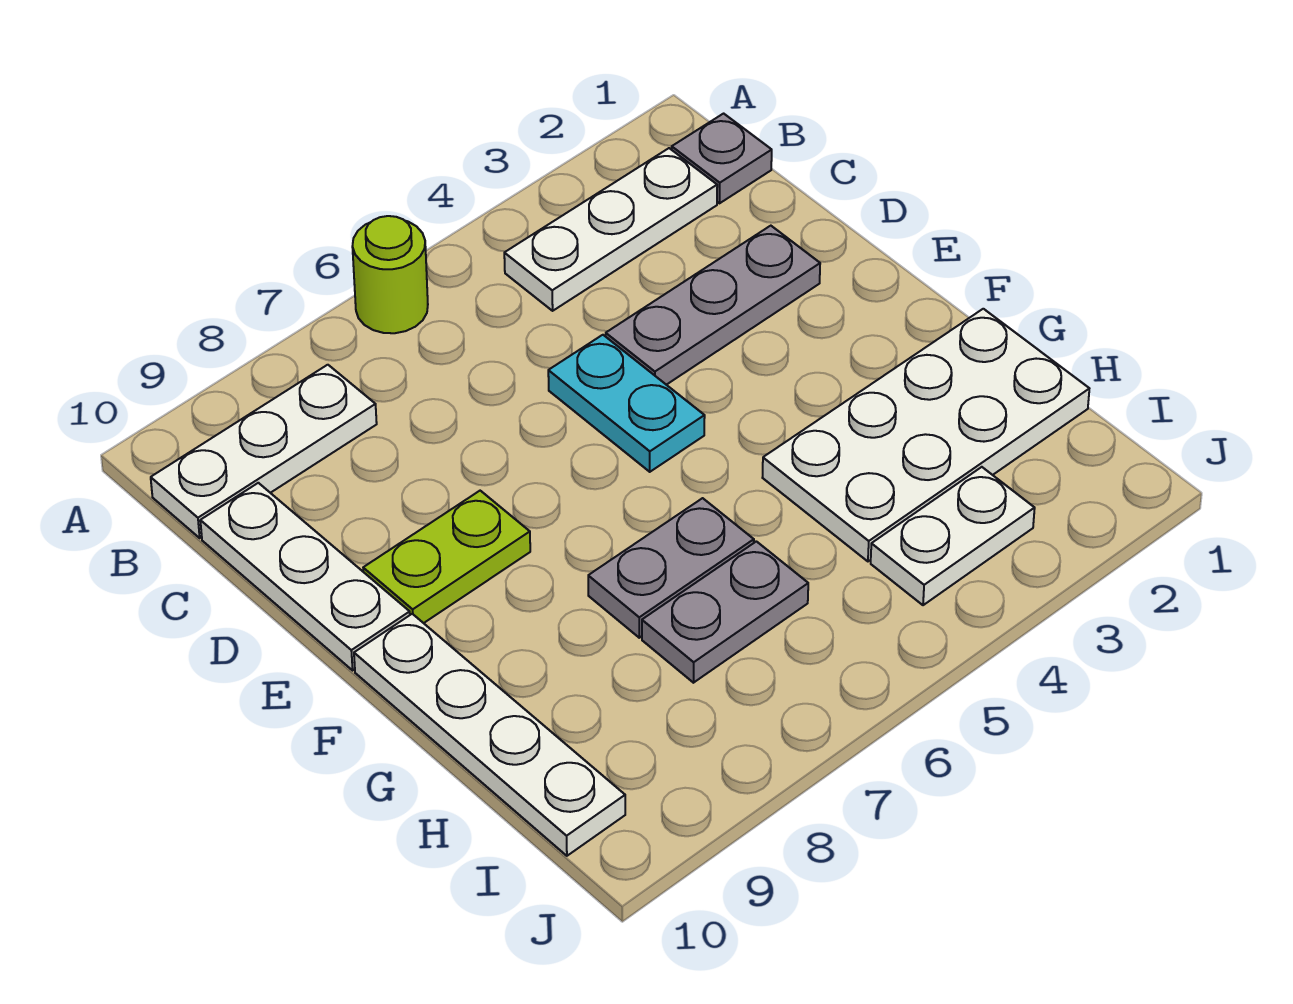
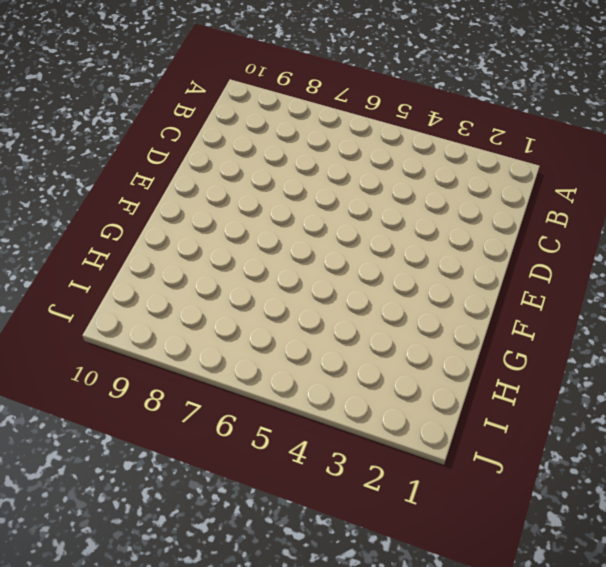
none -> lime 1x1 round brick [352,216,428,333]
none -> grey 1x1 plate [672,114,772,203]
none -> white 1x3 plate [504,148,717,311]

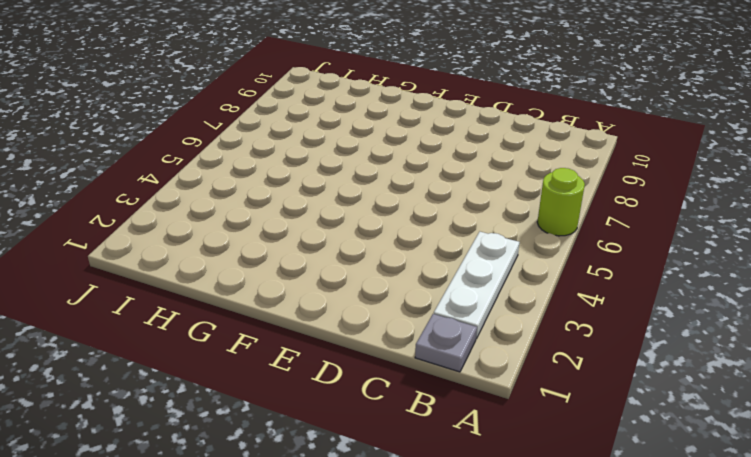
none -> white 1x3 plate [151,365,377,538]
none -> white 1x3 plate [200,483,410,670]
none -> grey 1x3 plate [606,226,820,385]

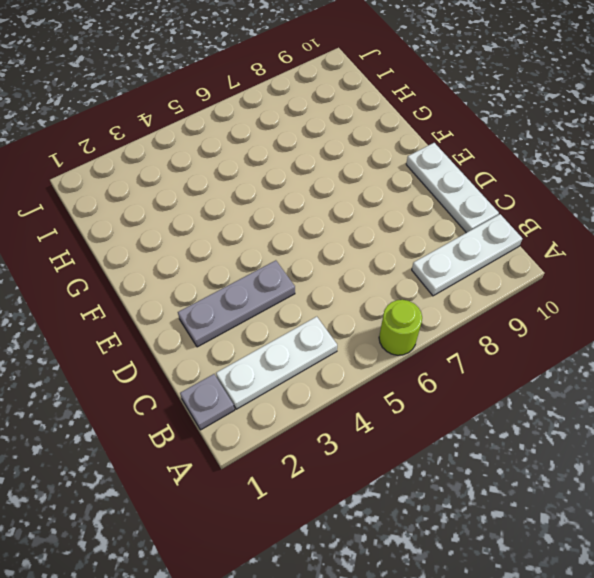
none -> cyan 1x2 plate [548,335,705,472]
none -> lime 1x2 plate [363,491,530,623]
none -> white 1x4 plate [354,614,625,856]

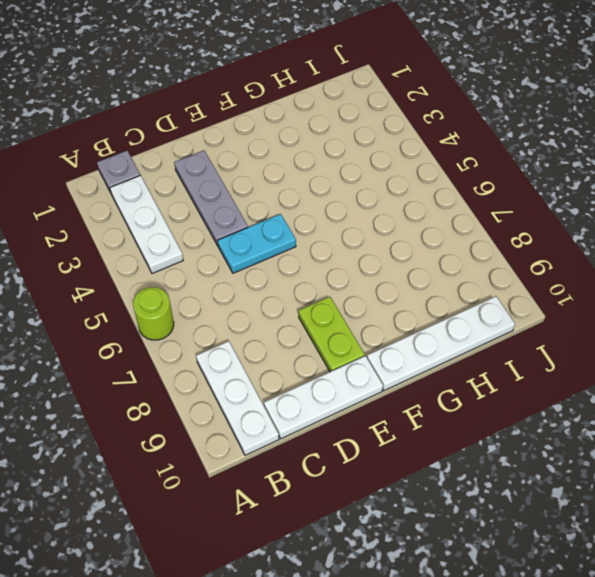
none -> white 2x4 plate [762,309,1089,561]
none -> grey 1x2 plate [588,498,754,638]
none -> grey 1x2 plate [642,541,808,683]

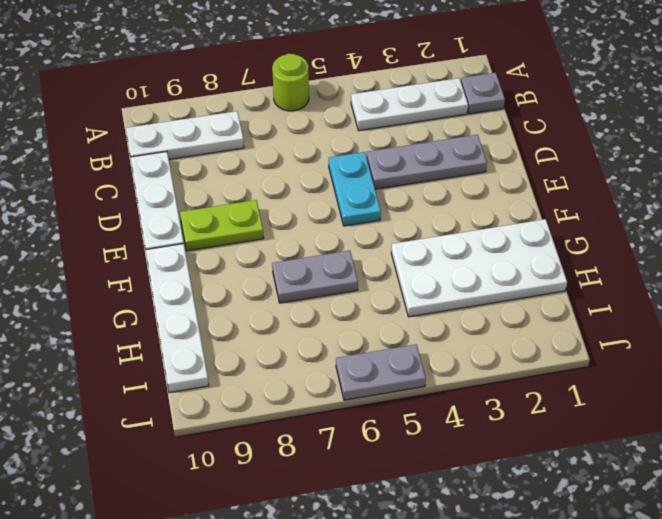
grey 1x2 plate [336,344,426,400] -> grey 1x2 plate moved to [642,541,808,683]
none -> white 1x2 plate [871,467,1035,605]

